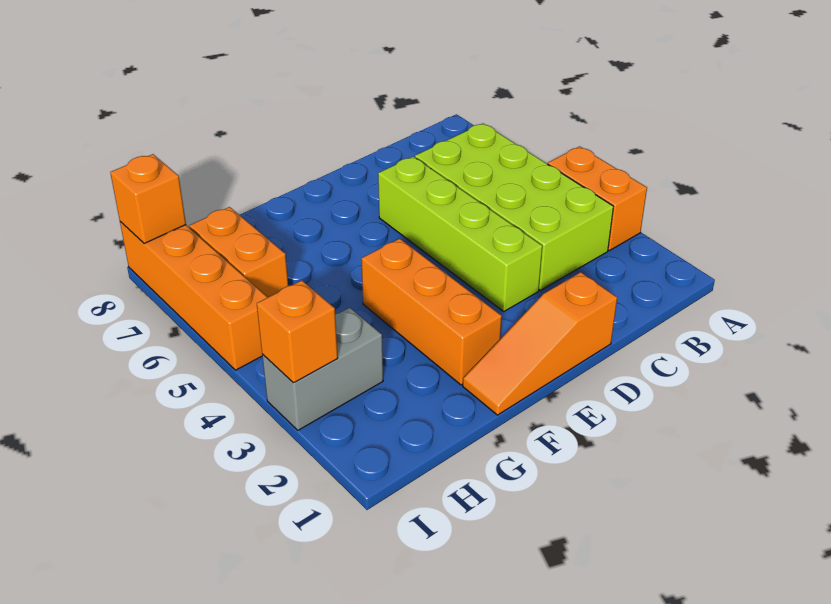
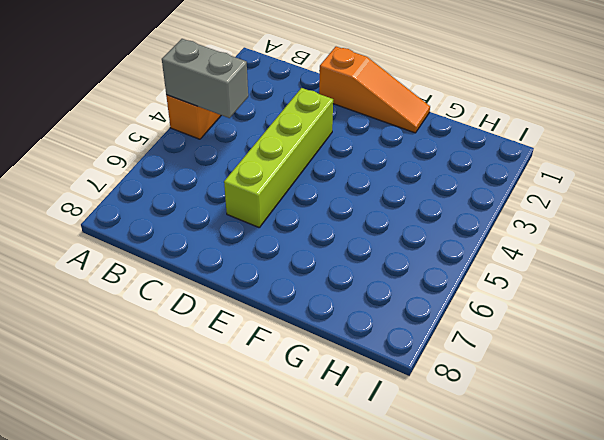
grey 1x2 brick [162,39,248,118] -> grey 1x2 brick moved to [262,308,383,430]
none -> lime 2x4 brick [415,123,614,290]
none -> orange 1x3 brick [361,239,502,385]

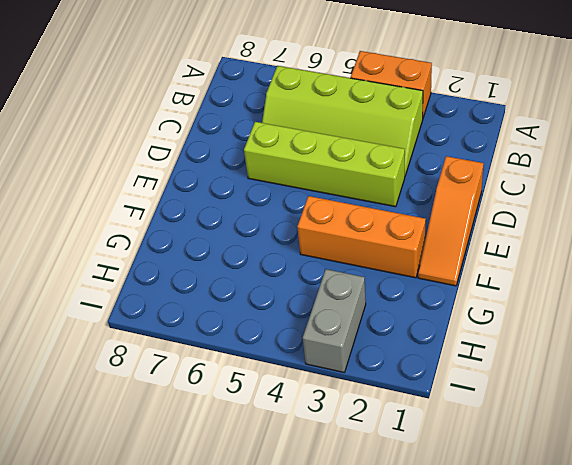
lime 2x4 slope [262,66,423,175] -> lime 2x4 brick [415,123,614,290]
none -> orange 1x2 brick [190,207,288,297]
none -> orange 1x4 brick [120,222,268,370]

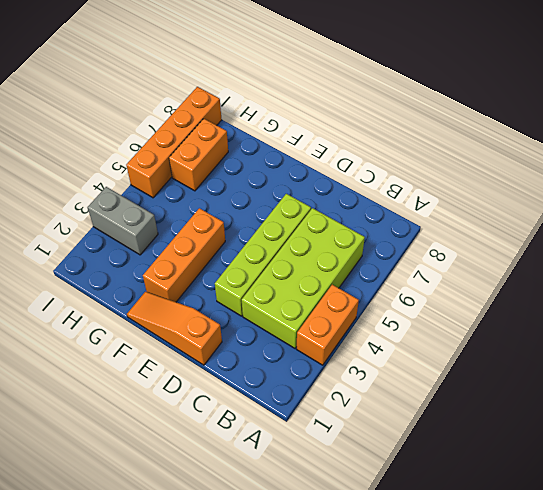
none -> orange 1x1 brick [257,280,338,383]
none -> orange 1x1 brick [110,154,186,244]

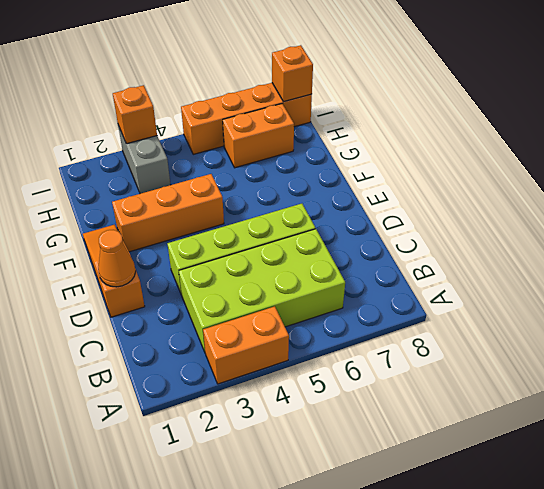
orange 1x1 cone [98,230,136,287] -> none

